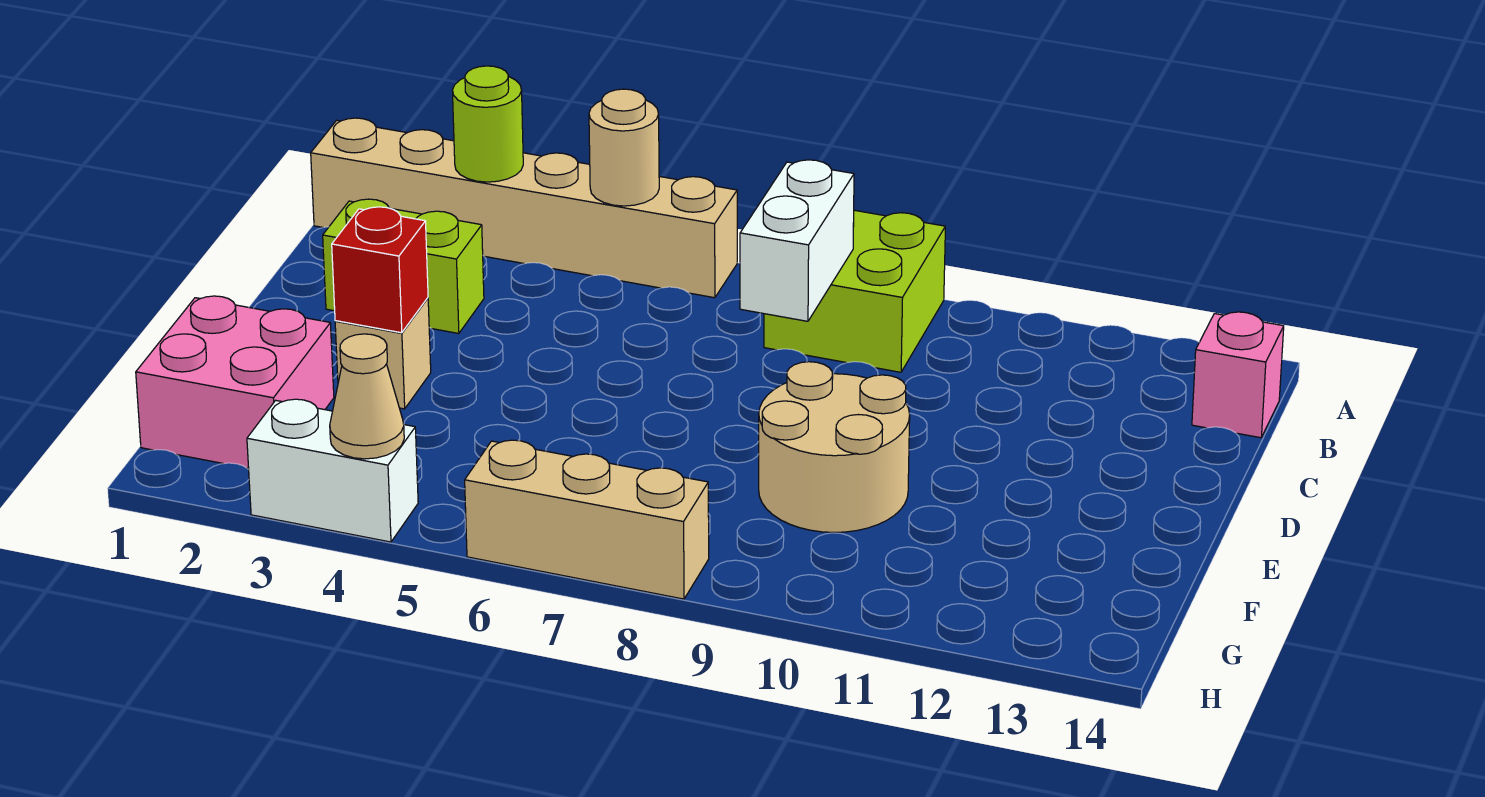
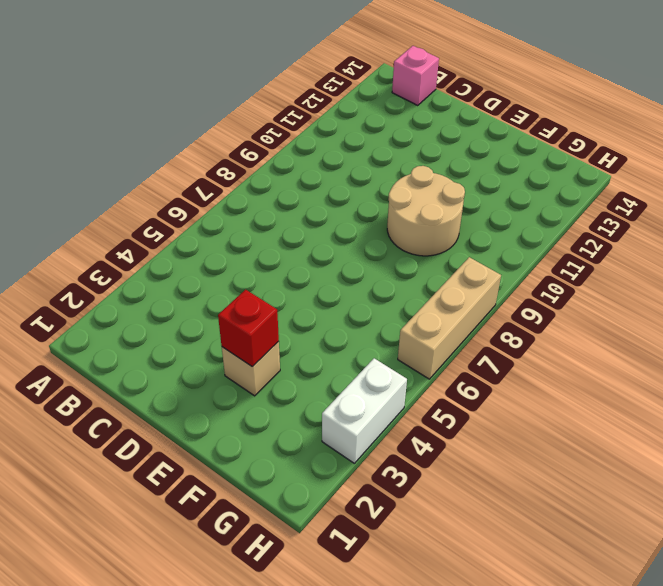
none -> tan 1x6 brick [311,118,737,298]
none -> lime 2x2 brick [764,210,945,372]
none -> lime 1x2 brick [323,199,484,334]

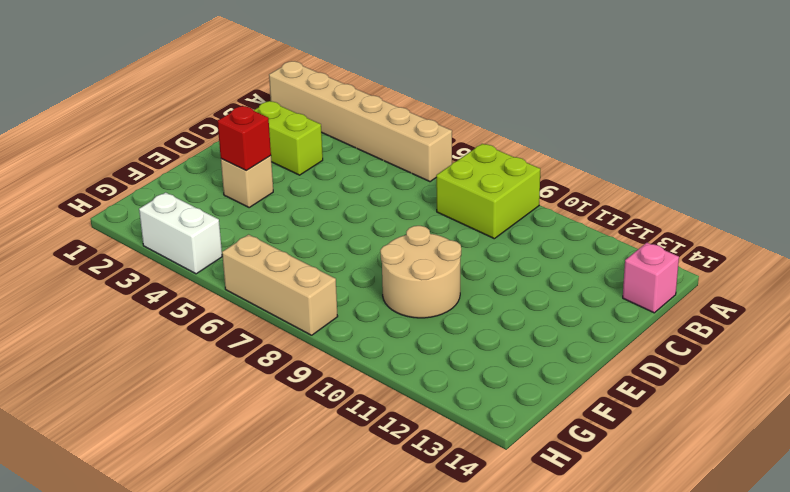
none -> pink 2x2 brick [136,296,334,468]
none -> lime 1x1 round brick [452,66,523,182]
none -> tan 1x1 round brick [589,89,659,206]

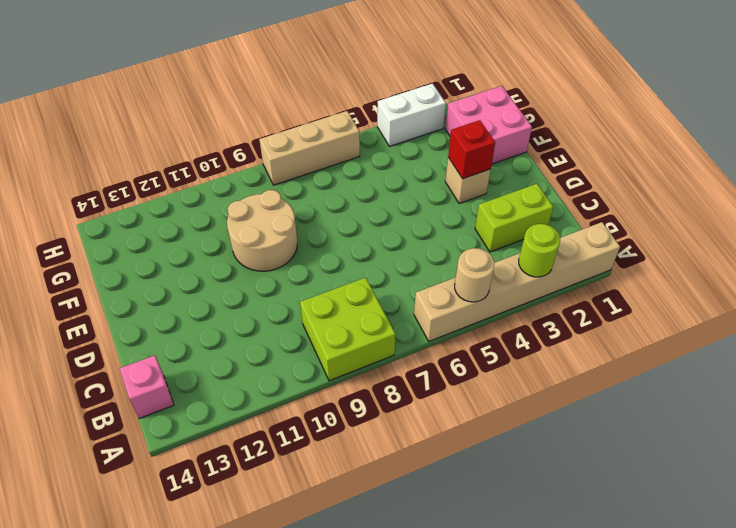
none -> white 1x2 brick [740,160,854,321]
none -> tan 1x1 cone [330,334,404,459]

